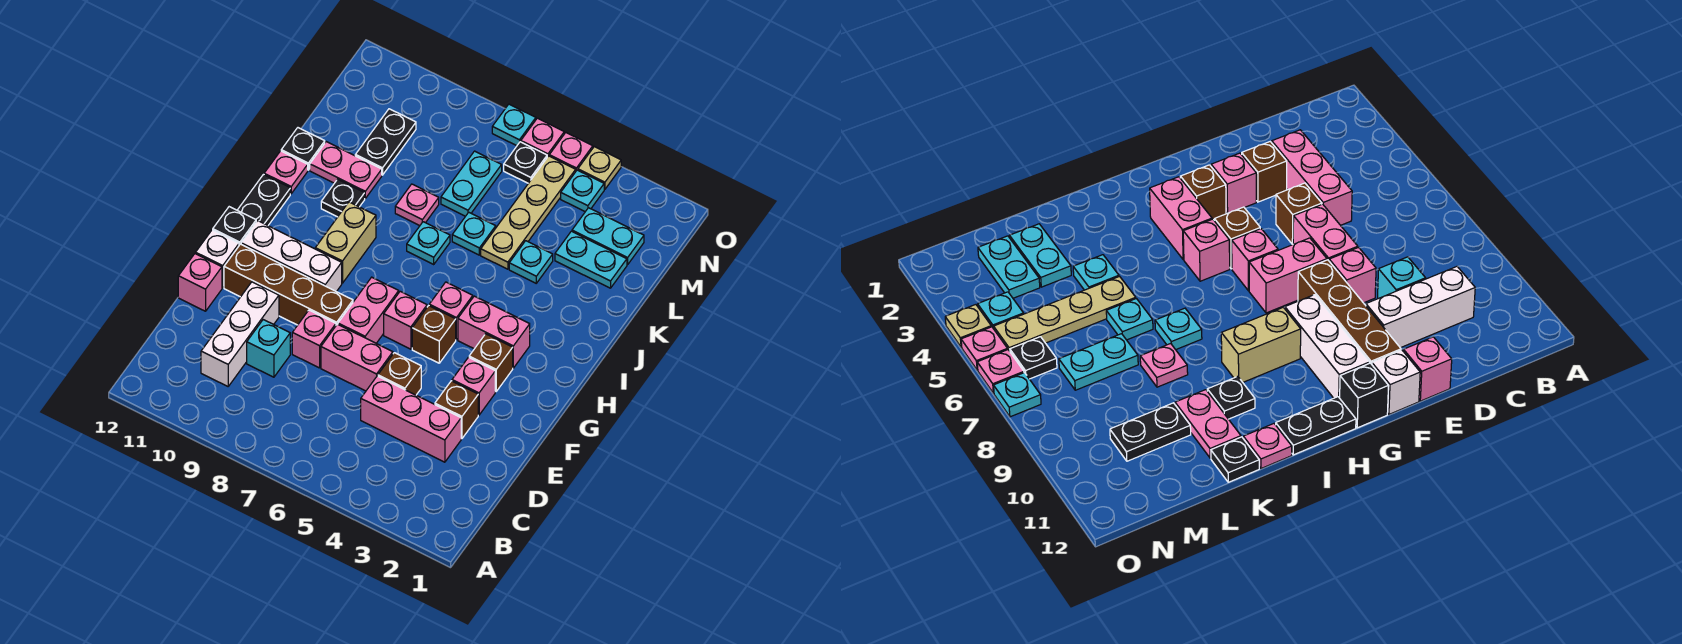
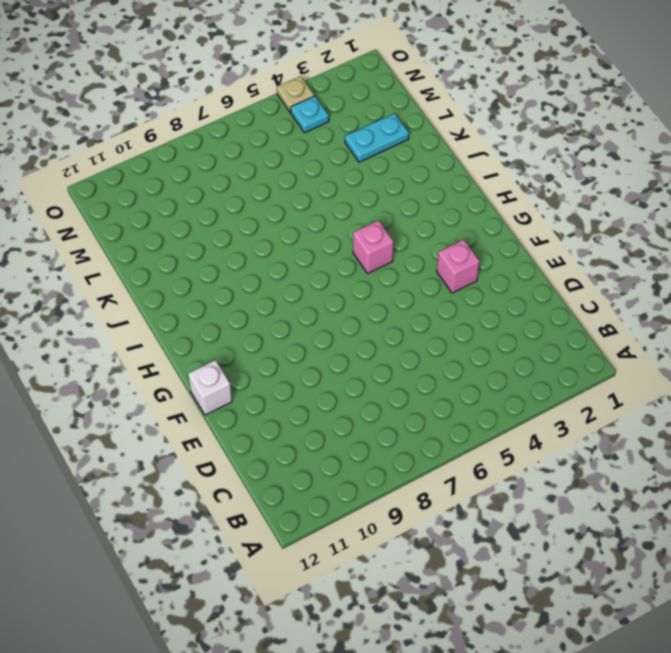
none -> white 1x3 brick [201,282,279,386]
none -> pink 1x3 brick [361,376,461,462]
none -> cyan 1x1 brick [247,320,290,377]
none -> brown 1x1 brick [435,381,478,439]

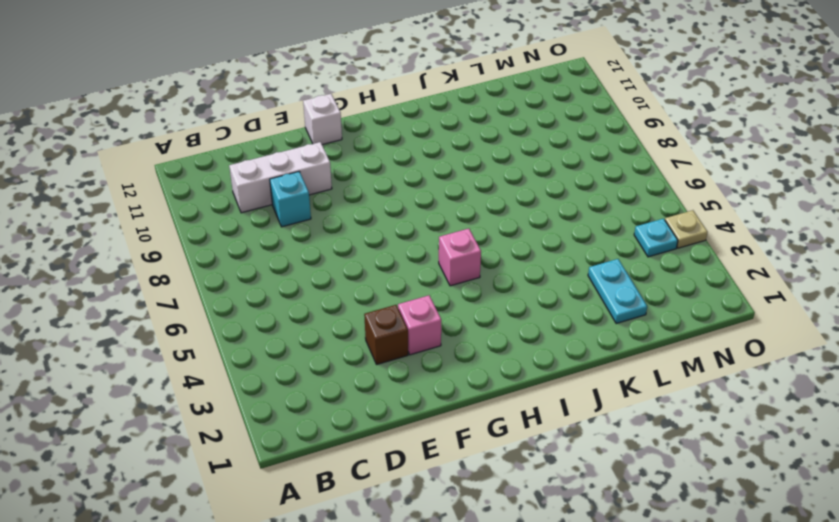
none -> pink 1x3 brick [361,376,461,462]
none -> brown 1x1 brick [378,353,421,395]
none -> pink 1x2 brick [321,324,393,391]
none -> pink 1x1 brick [292,310,336,368]

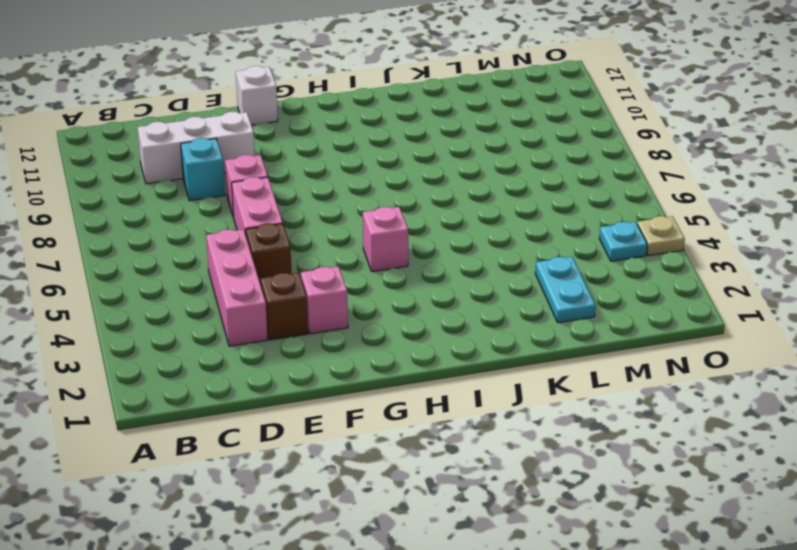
none -> pink 1x1 brick [178,254,222,311]
none -> pink 1x2 brick [338,277,399,343]
none -> brown 1x4 brick [224,244,353,325]
none -> brown 1x1 brick [469,334,513,391]

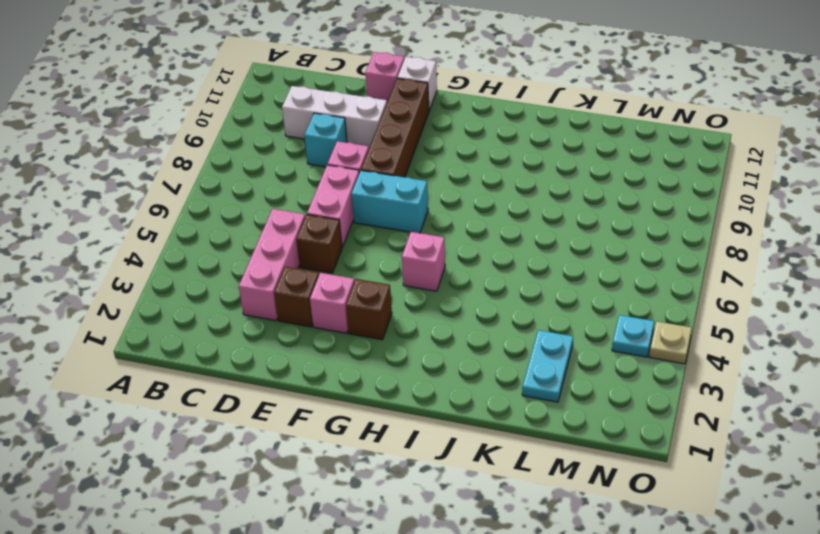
cyan 1x2 brick [351,170,428,233] -> pink 1x2 brick [338,277,399,343]
none -> brown 1x1 brick [412,306,456,363]
none -> pink 1x1 brick [384,291,427,349]
none -> white 1x3 brick [241,221,342,292]
none -> black 1x1 brick [213,207,256,245]

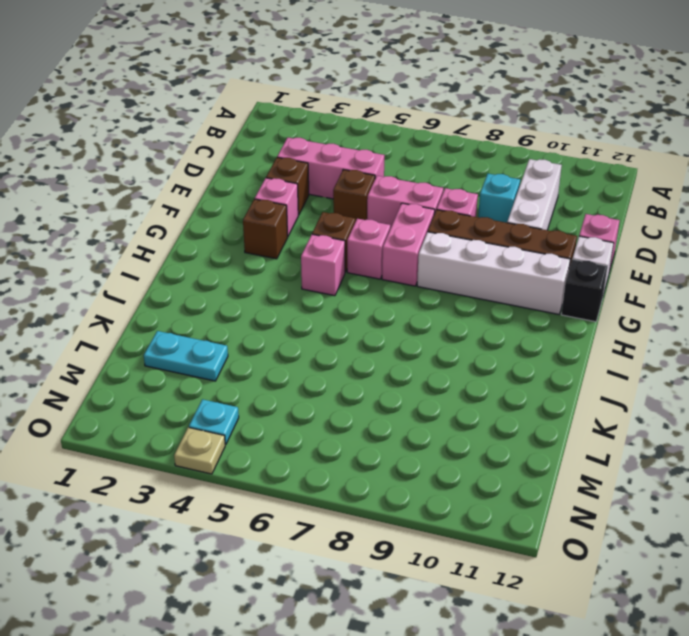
white 1x4 brick [417,232,570,314] -> white 1x3 brick [241,221,342,292]
none -> pink 1x2 brick [458,296,530,368]
none -> tan 1x2 brick [315,202,376,283]
none -> black 1x2 plate [237,175,290,225]
none -> cyan 1x1 plate [407,222,450,264]

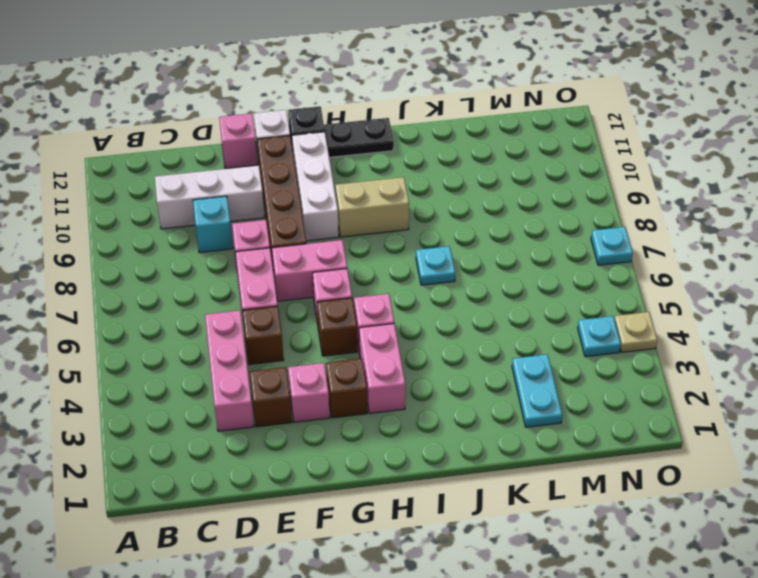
none -> black 1x1 plate [321,179,365,217]
none -> pink 1x1 plate [264,151,308,194]
none -> cyan 1x1 plate [509,241,553,283]
none -> tan 1x4 plate [481,156,576,269]

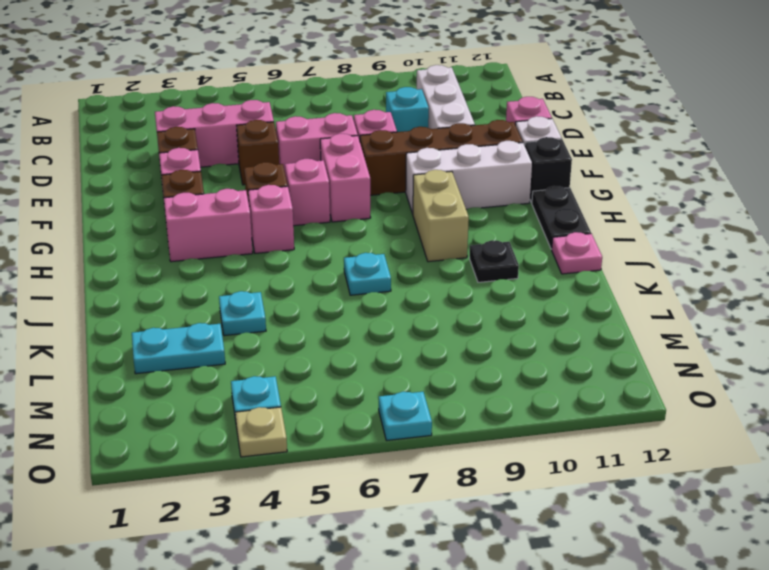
none -> tan 1x4 plate [481,156,576,269]
none -> cyan 1x1 plate [452,212,496,255]
none -> pink 1x1 plate [395,184,439,226]
none -> pink 1x2 plate [310,142,382,198]

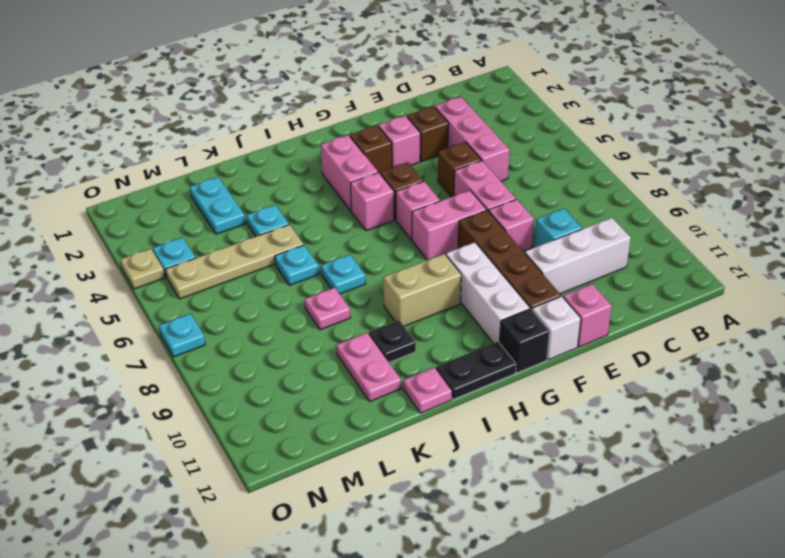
none -> black 1x1 plate [281,128,325,170]
none -> cyan 1x2 plate [441,151,502,216]
none -> black 1x2 plate [355,109,416,175]
none -> cyan 1x2 plate [572,208,644,265]

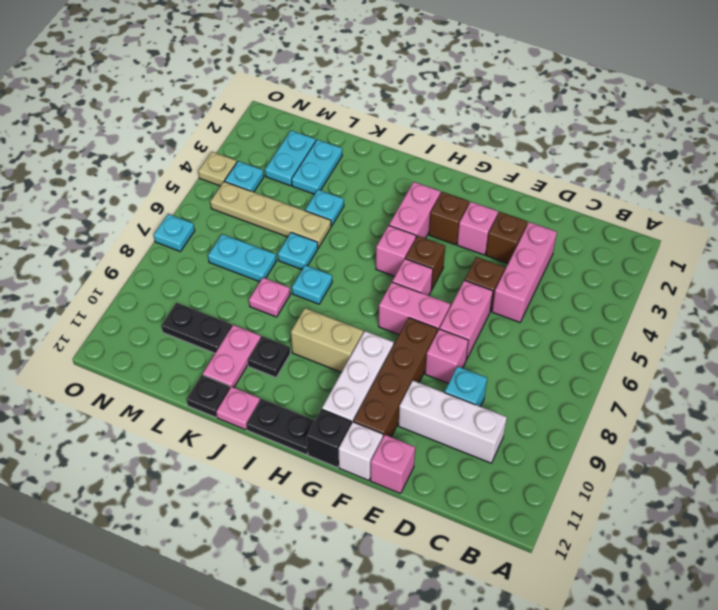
none -> black 1x1 plate [504,142,547,183]
none -> pink 1x1 plate [549,133,593,171]
none -> pink 1x1 plate [521,118,564,157]

